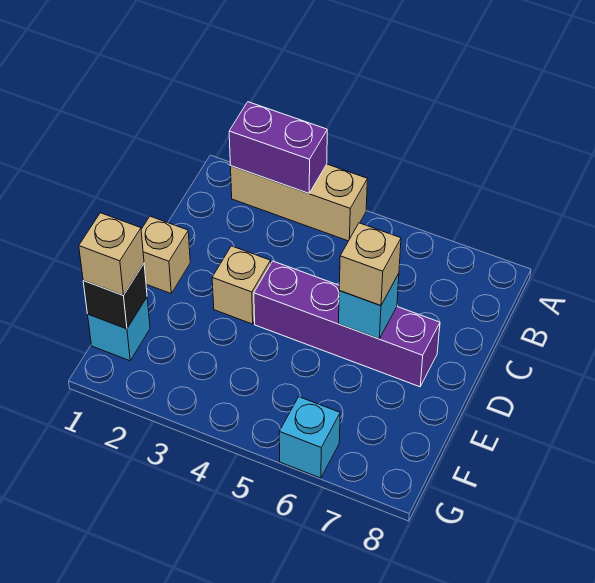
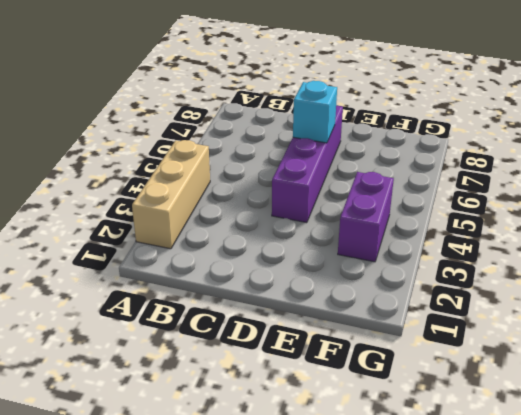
purple 1x2 brick [338,172,394,262] -> purple 1x2 brick moved to [229,102,327,193]
none -> tan 1x1 brick [141,216,190,293]
none -> tan 1x1 brick [212,246,271,324]

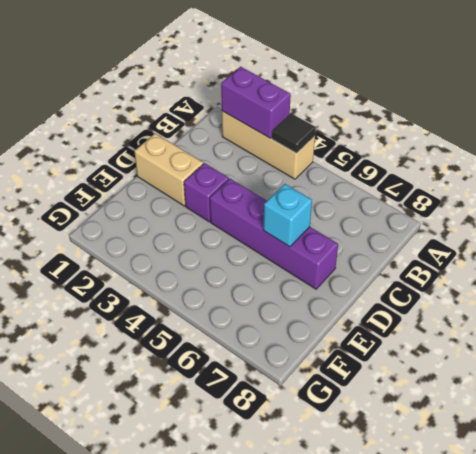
black 1x1 tile [272,113,316,153] -> none
tan 1x2 brick [134,133,203,206] -> tan 1x1 brick [141,216,190,293]
purple 1x1 brick [184,163,229,222] -> tan 1x1 brick [212,246,271,324]
none -> cyan 1x1 brick [88,298,150,361]
none -> cyan 1x1 brick [279,397,340,478]

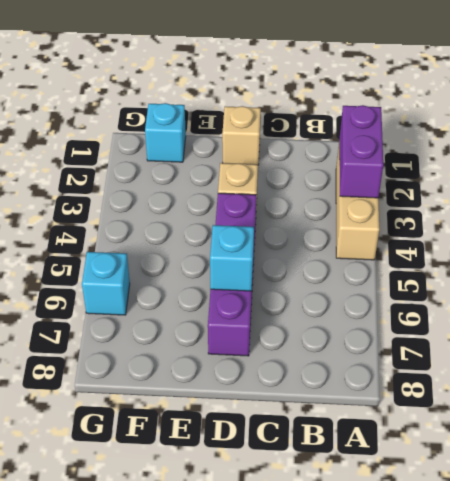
none -> black 1x1 brick [83,264,147,329]
none -> tan 1x1 brick [339,223,401,306]

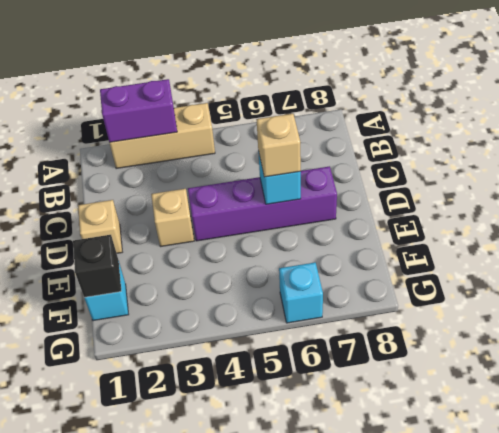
none -> tan 1x1 brick [79,213,144,295]

